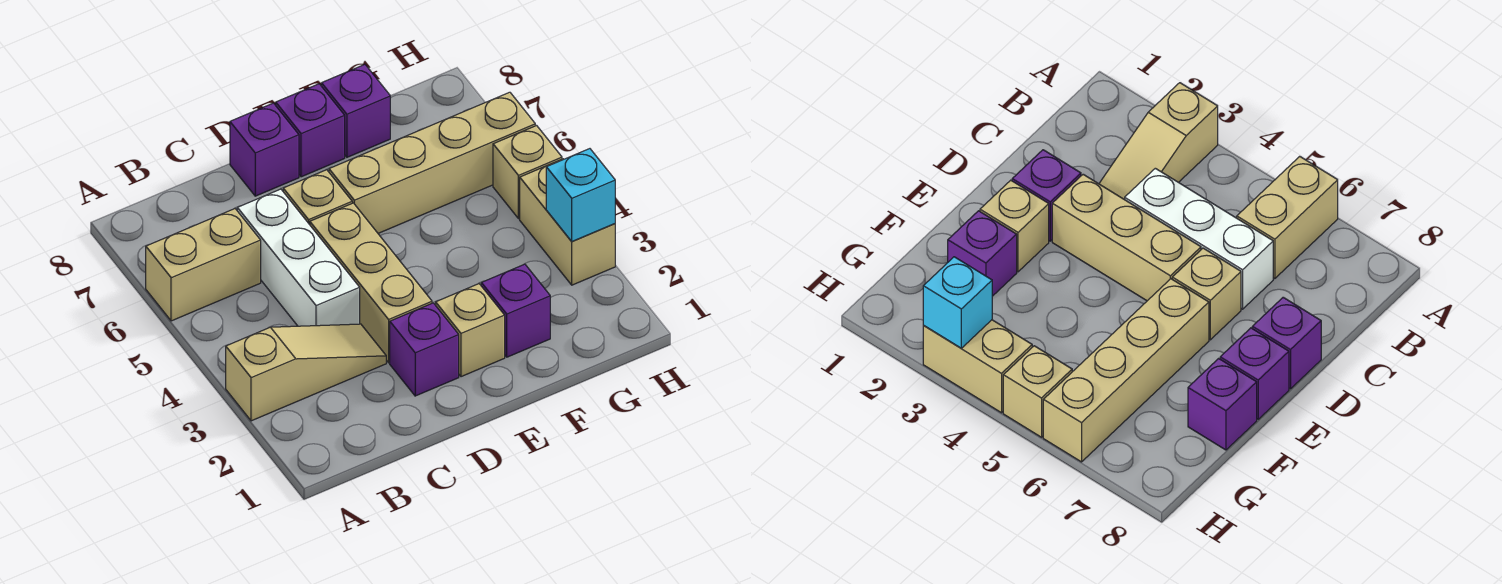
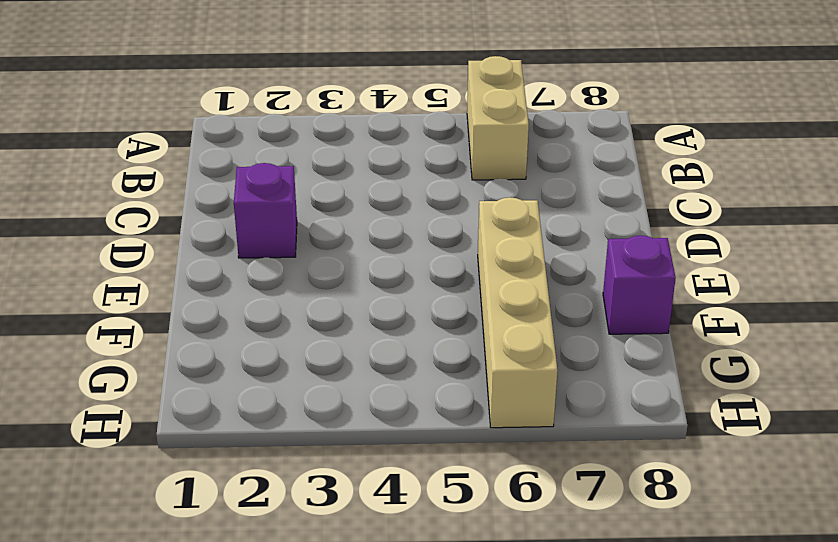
none -> tan 1x3 slope [226,324,386,421]
none -> white 1x3 brick [237,189,360,326]
none -> tan 1x3 brick [310,203,432,363]

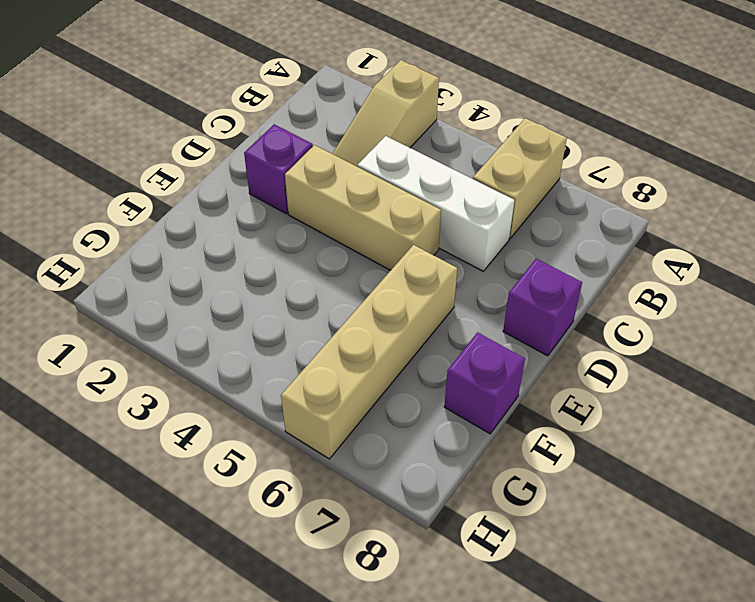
none -> tan 1x1 brick [283,170,352,225]
none -> tan 1x1 brick [436,284,505,377]
none -> purple 1x1 brick [276,84,345,177]

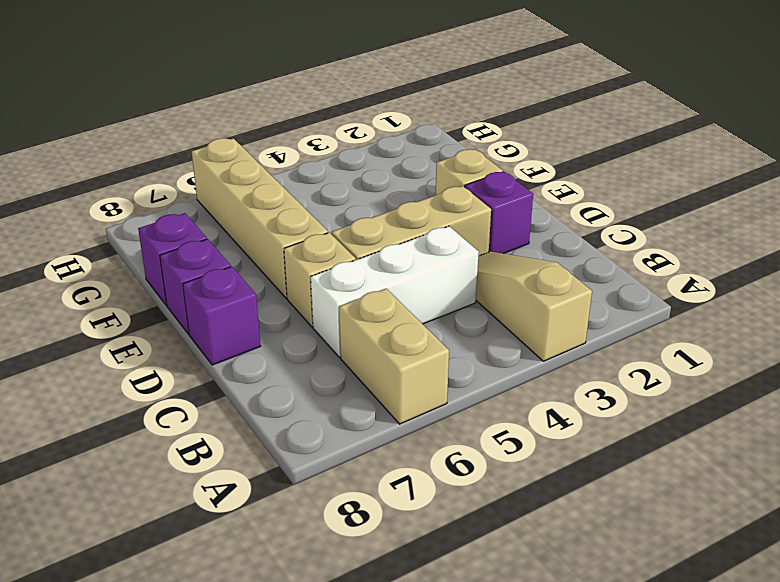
none -> purple 1x1 brick [481,264,550,357]
none -> tan 1x2 brick [520,159,615,285]
none -> tan 1x1 brick [493,126,562,219]

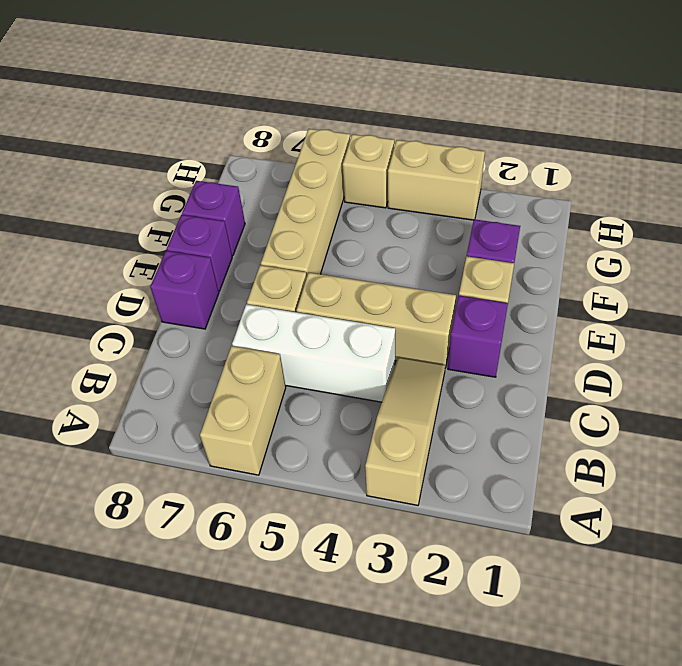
none -> cyan 1x1 brick [546,149,615,241]

